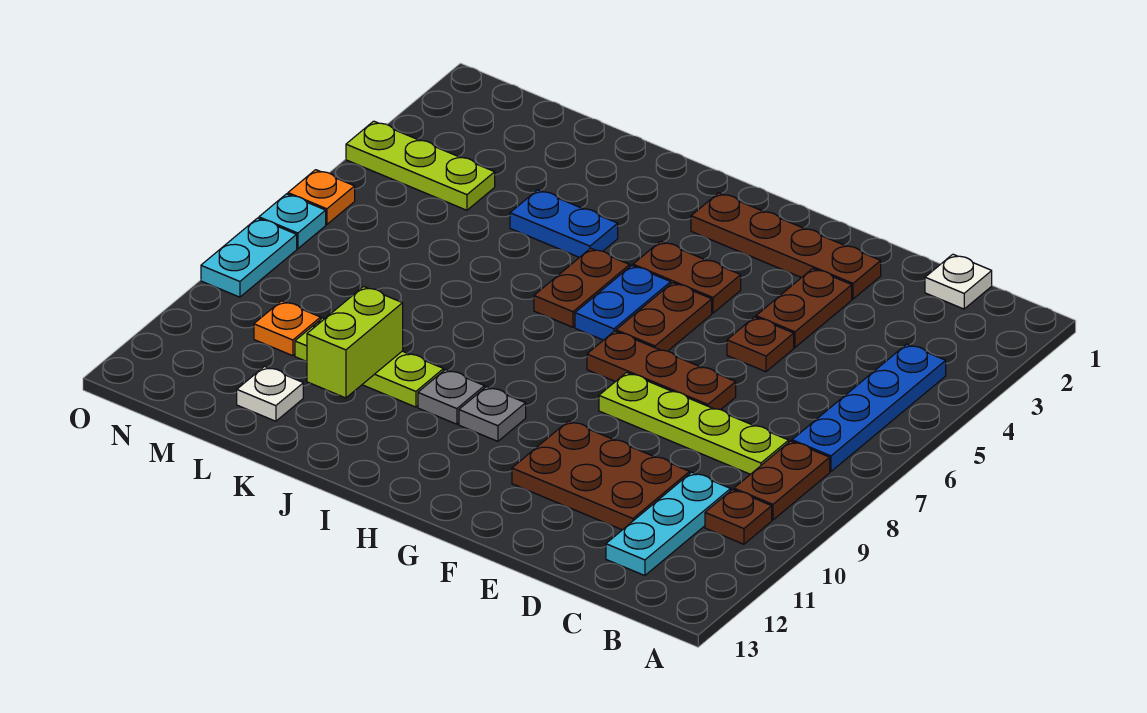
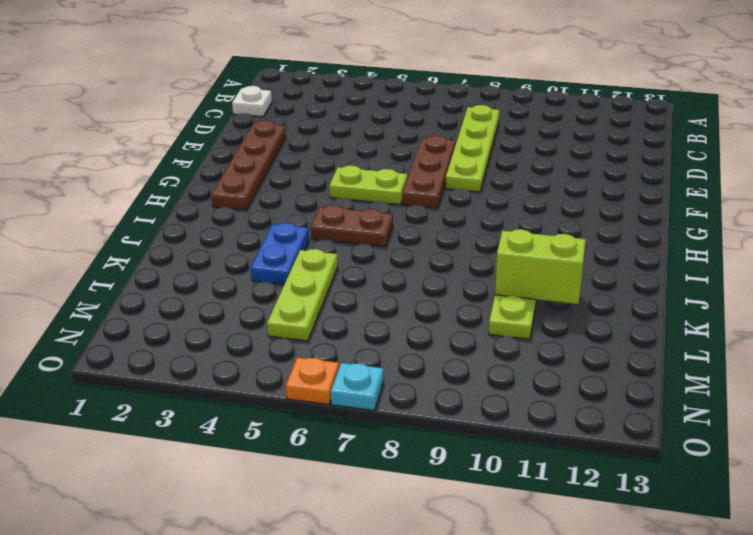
lime 1x2 plate [329,166,407,205] -> brown 1x2 plate [616,283,712,351]
lime 1x3 plate [267,249,338,341] -> lime 1x3 plate moved to [346,121,495,210]
none -> blue 1x4 plate [792,344,946,472]
none -> brown 1x2 plate [734,441,830,520]
none -> brown 1x1 plate [705,489,772,544]

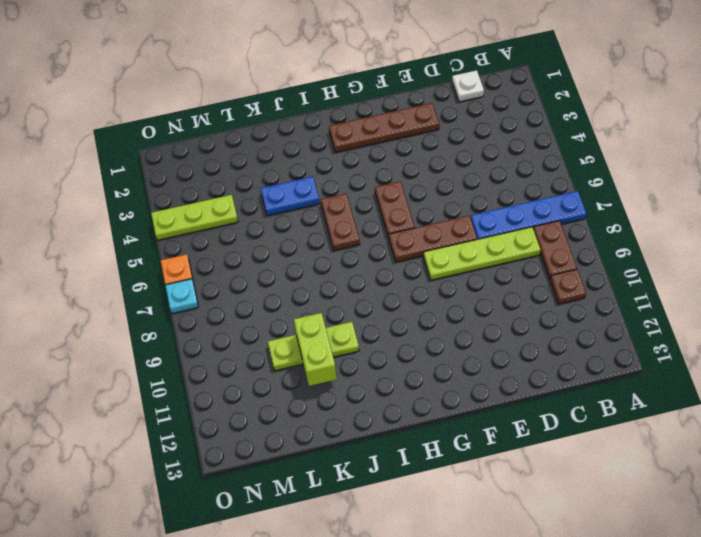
blue 1x4 plate [471,191,586,239] -> blue 1x4 plate turned to [792,344,946,472]
none -> cyan 1x3 plate [606,472,731,576]
none -> brown 2x3 plate [512,421,690,530]
none -> brown 1x2 plate [756,268,852,347]

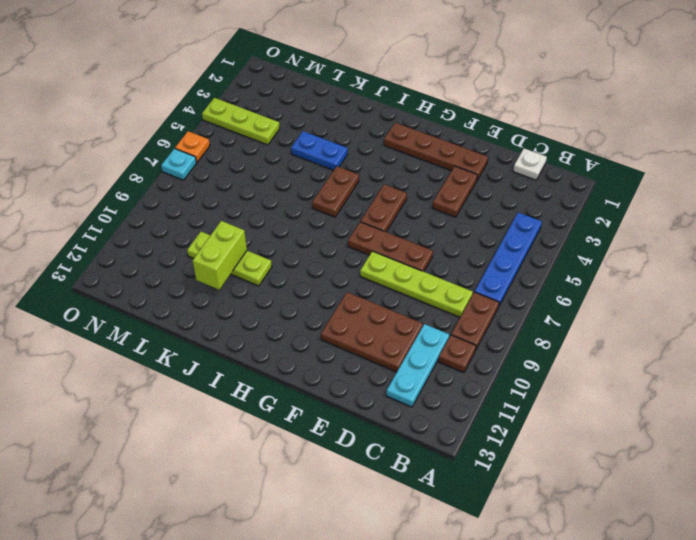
none -> brown 1x1 plate [727,317,794,372]
none -> brown 1x2 plate [633,241,741,313]
none -> blue 1x2 plate [575,265,671,340]

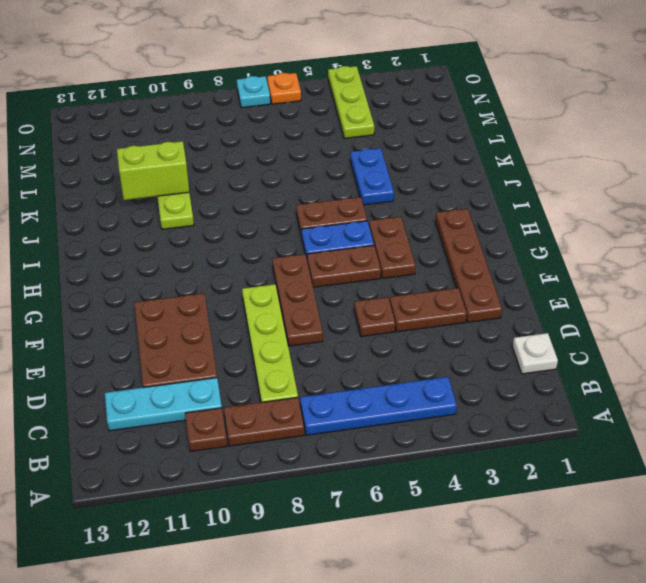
none -> grey 1x1 plate [459,387,526,441]
none -> grey 1x1 plate [418,369,485,424]
none -> white 1x1 plate [237,366,303,421]

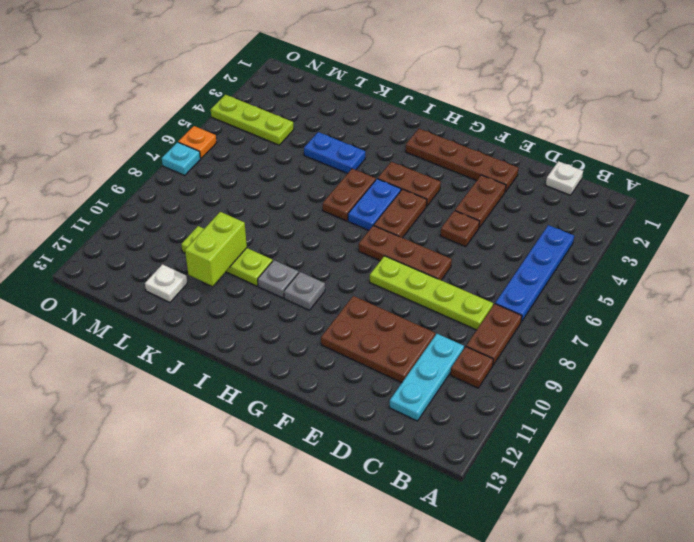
none -> orange 1x1 plate [254,301,321,356]
none -> cyan 1x2 plate [201,218,297,297]

